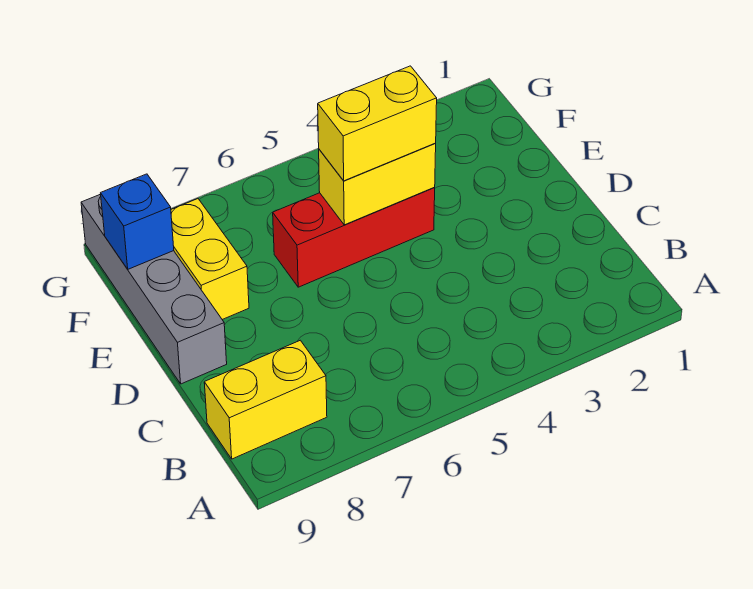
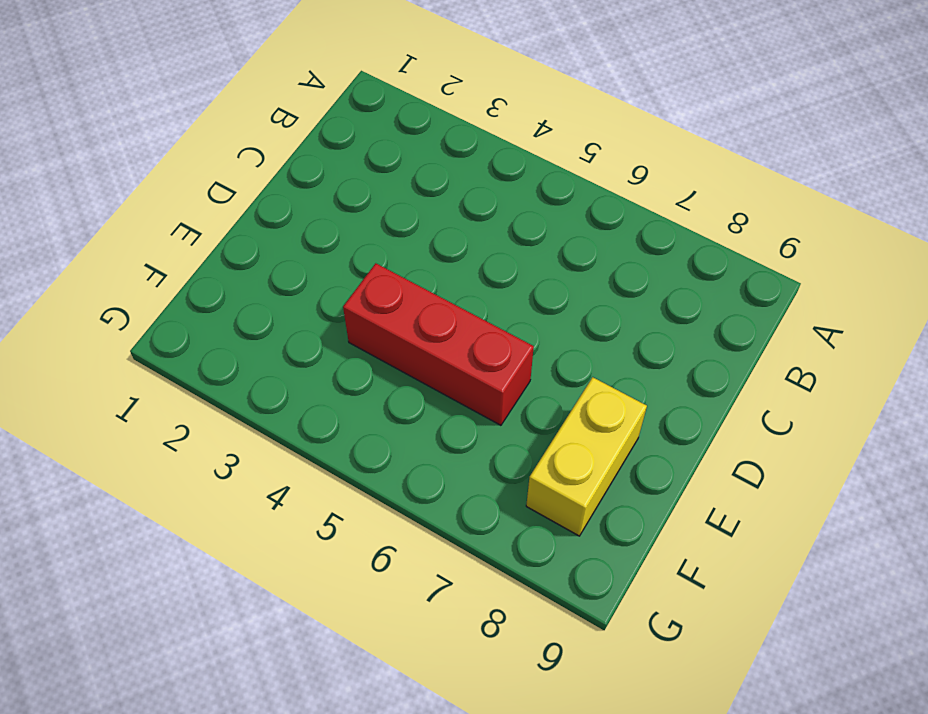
none -> yellow 1x2 brick [204,340,327,459]
none -> grey 1x4 brick [81,194,227,384]

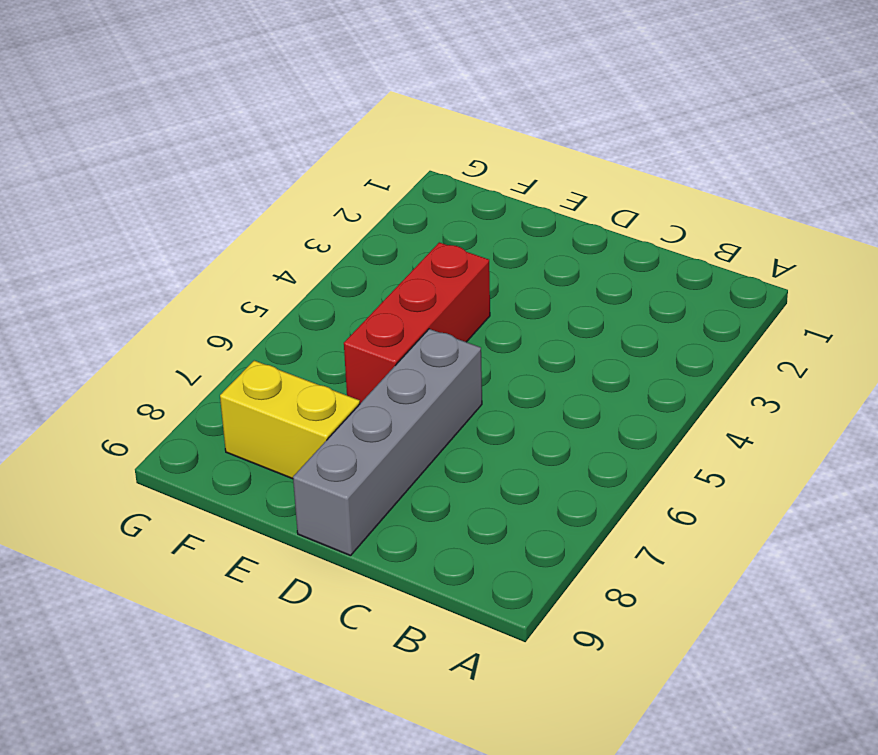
grey 1x4 brick [293,329,482,556] -> grey 1x4 brick turned to [81,194,227,384]
none -> yellow 1x2 brick [204,340,327,459]
none -> yellow 1x2 brick [319,144,436,225]

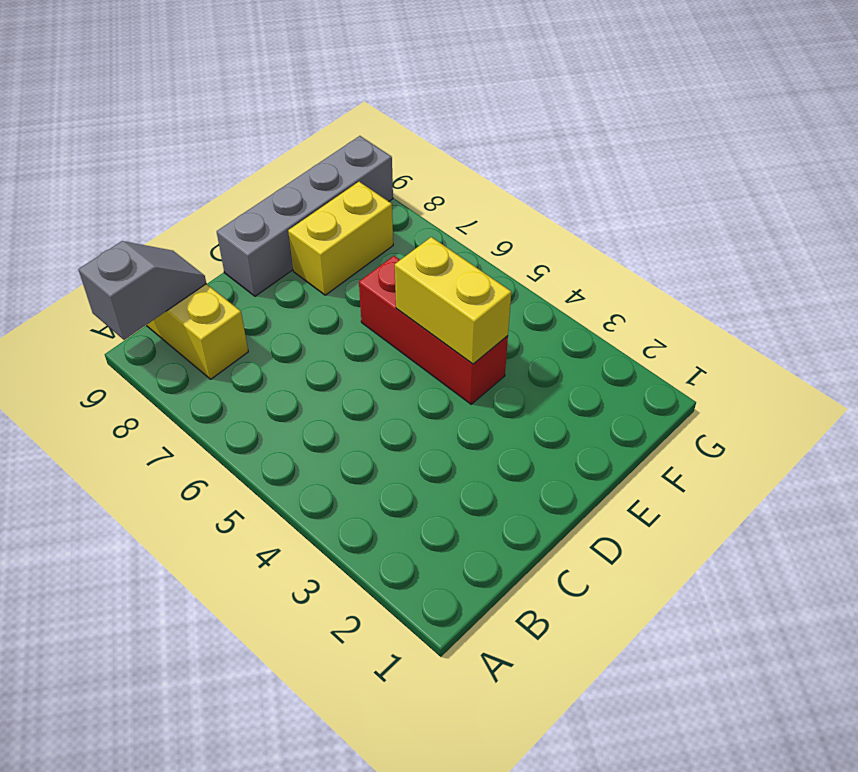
grey 1x2 slope [78,241,206,340] -> none
none -> blue 1x1 brick [101,174,174,269]
none -> yellow 1x2 brick [318,66,437,181]

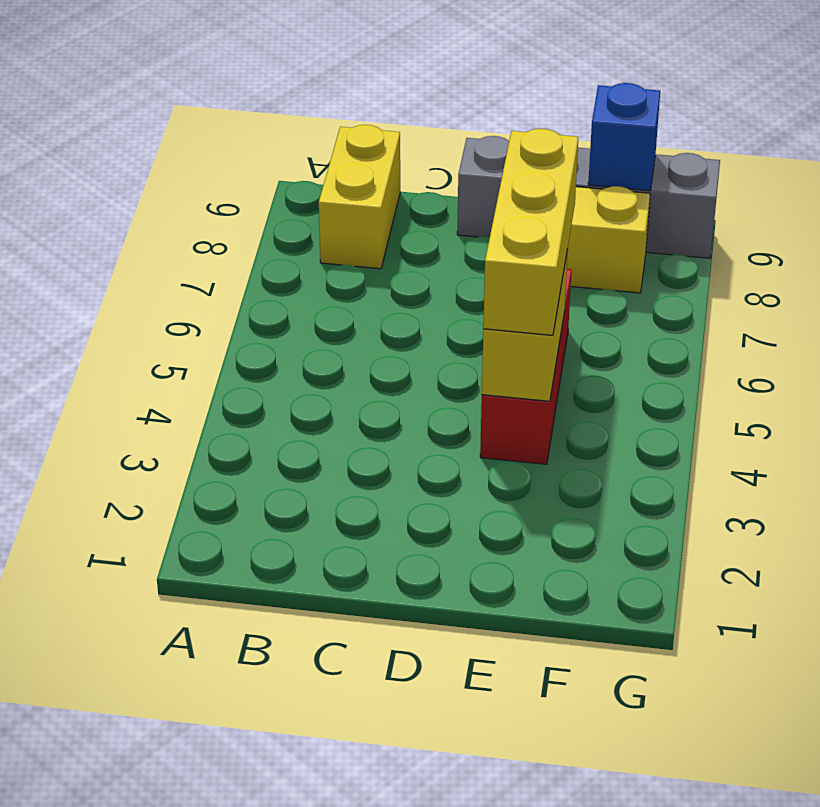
yellow 1x3 brick [483,129,578,335] -> yellow 1x2 brick [318,66,437,181]

